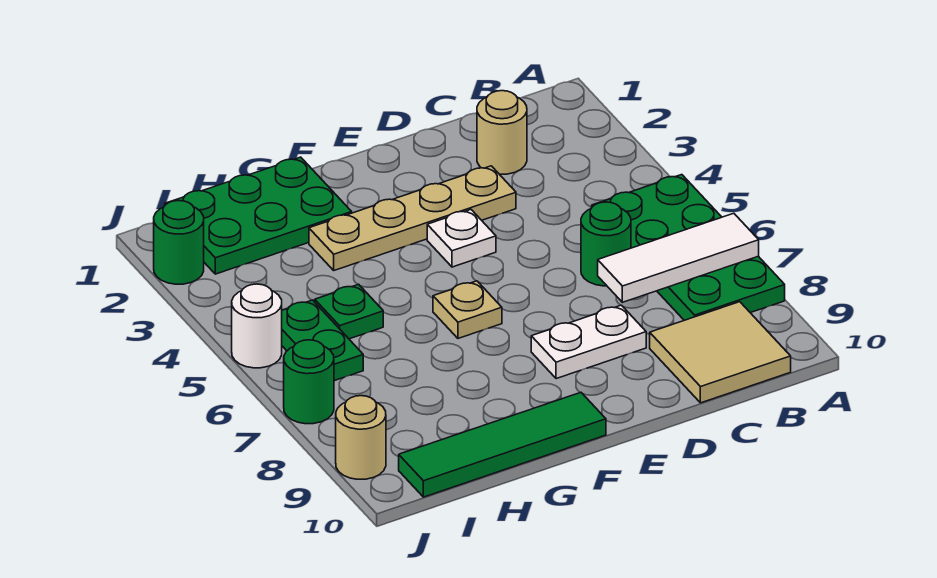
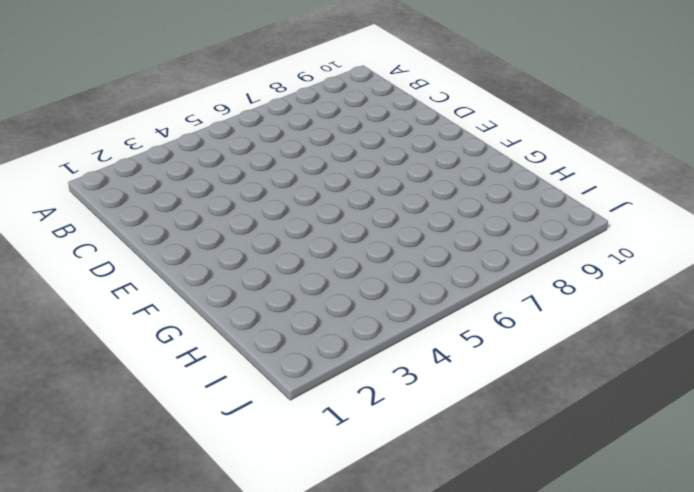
none -> green 2x4 plate [592,175,785,320]
none -> tan 2x2 tile [650,302,791,403]
none -> tan 1x1 round brick [477,91,527,174]

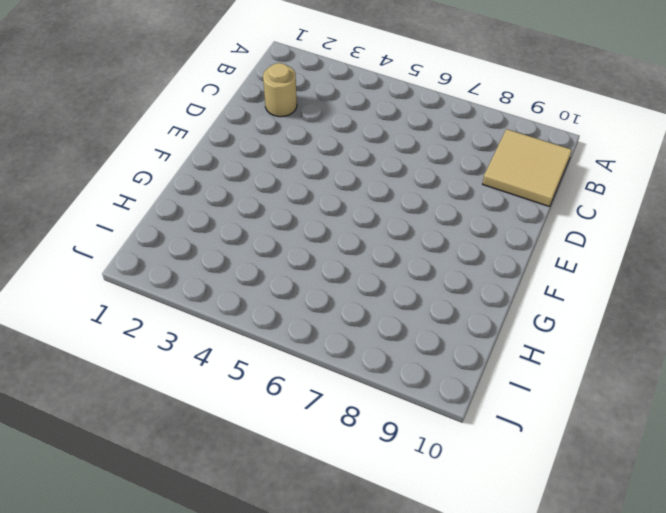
none -> green 2x4 plate [592,175,785,320]
none -> green 1x1 round brick [581,202,631,286]
none -> tan 1x4 plate [309,166,516,270]

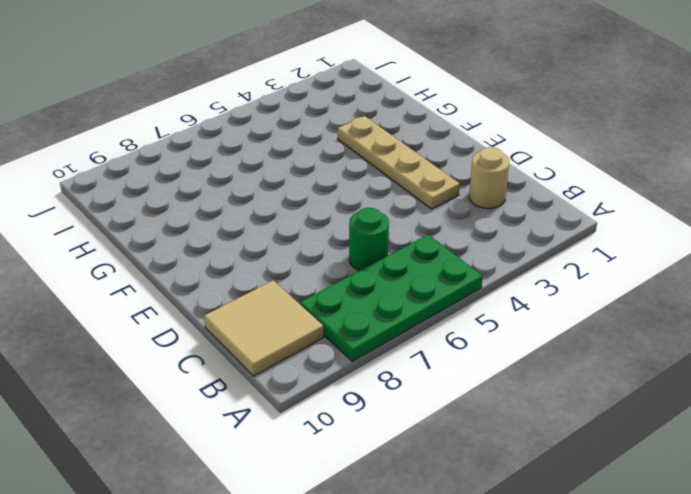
none -> white 1x2 plate [531,305,646,379]
none -> white 1x1 plate [427,210,496,267]
none -> tan 1x1 plate [433,281,502,338]

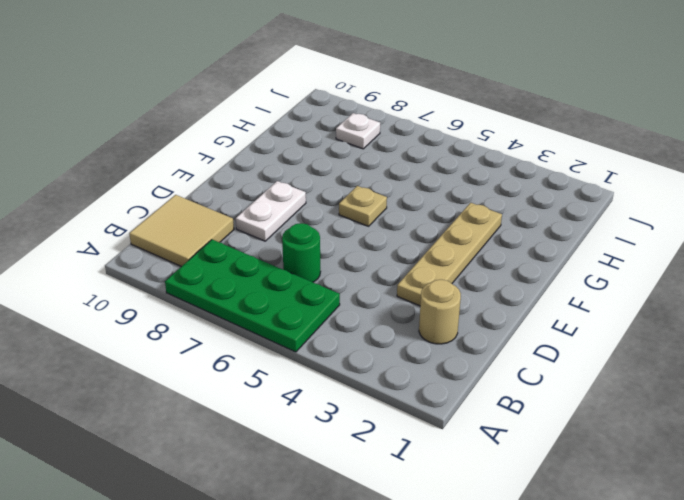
white 1x1 plate [336,113,380,149] -> white 1x1 plate moved to [427,210,496,267]
none -> green 1x4 tile [399,393,606,497]
none -> green 2x3 plate [165,157,352,274]
none -> green 1x1 plate [315,284,383,339]

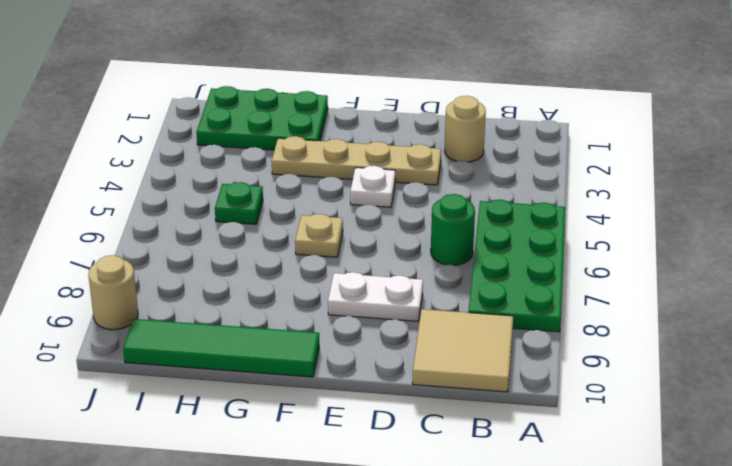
none -> green 1x2 plate [282,300,363,381]
none -> green 1x1 round brick [154,201,204,284]
none -> white 1x1 round brick [232,284,282,368]

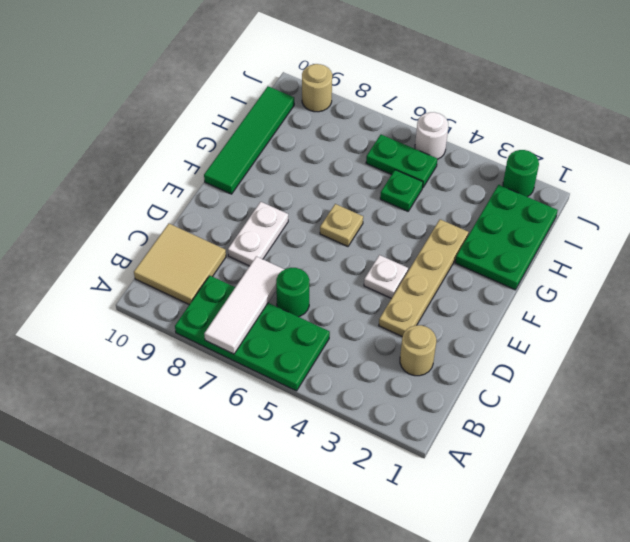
none -> green 1x1 round brick [284,340,334,424]

